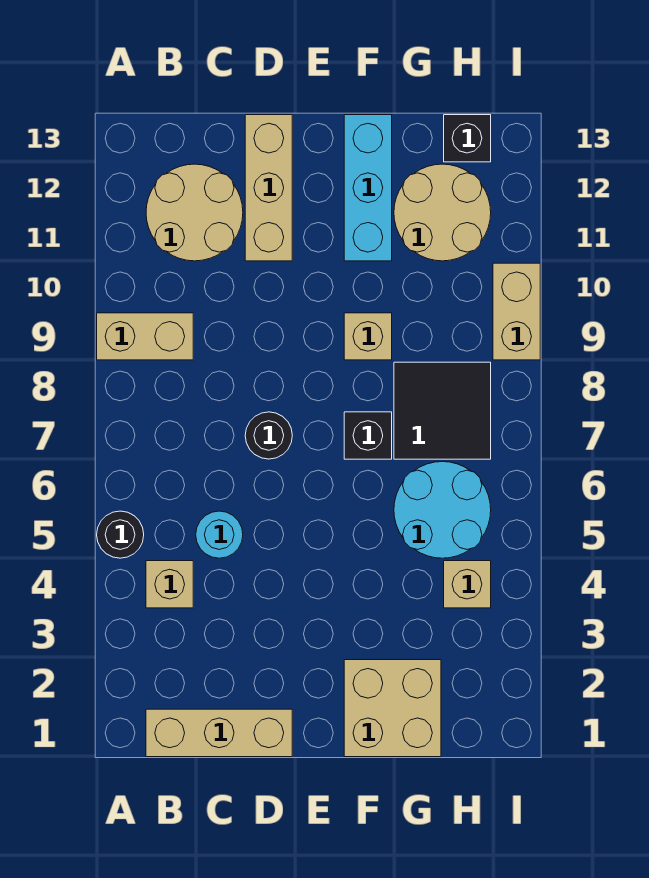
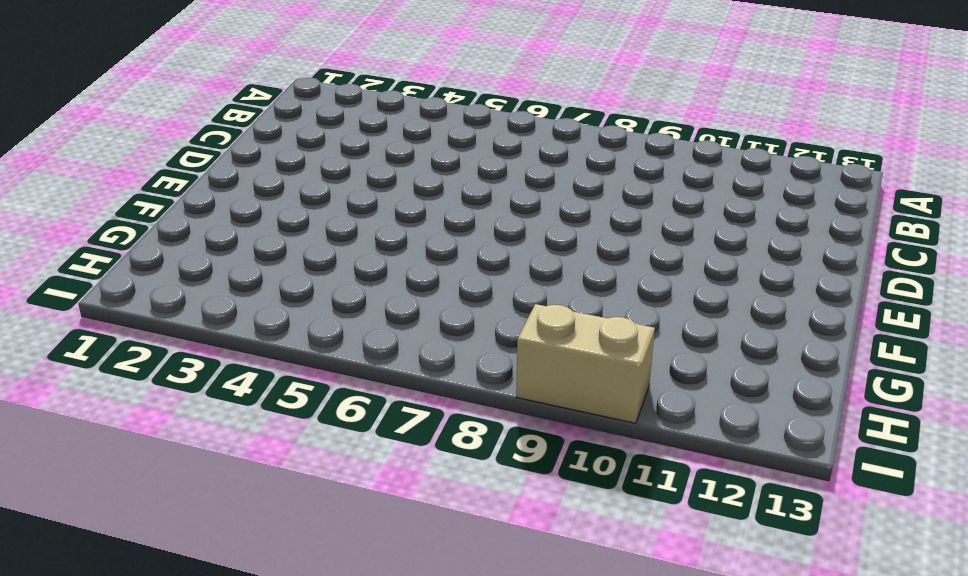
none -> black 1x1 round brick [97,511,144,558]
none -> tan 1x2 brick [97,313,193,360]
none -> tan 1x3 brick [146,709,292,757]

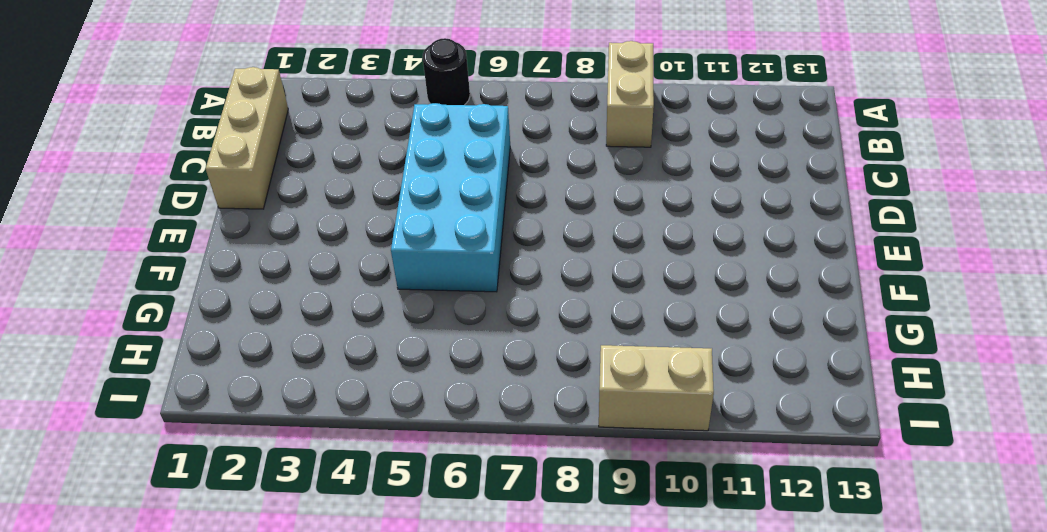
cyan 2x4 brick [391,103,510,292] -> cyan 1x1 round brick [196,511,243,558]
none -> tan 1x1 brick [146,561,193,608]
none -> tan 2x2 round brick [146,164,243,261]
none -> black 1x1 round brick [245,412,292,459]

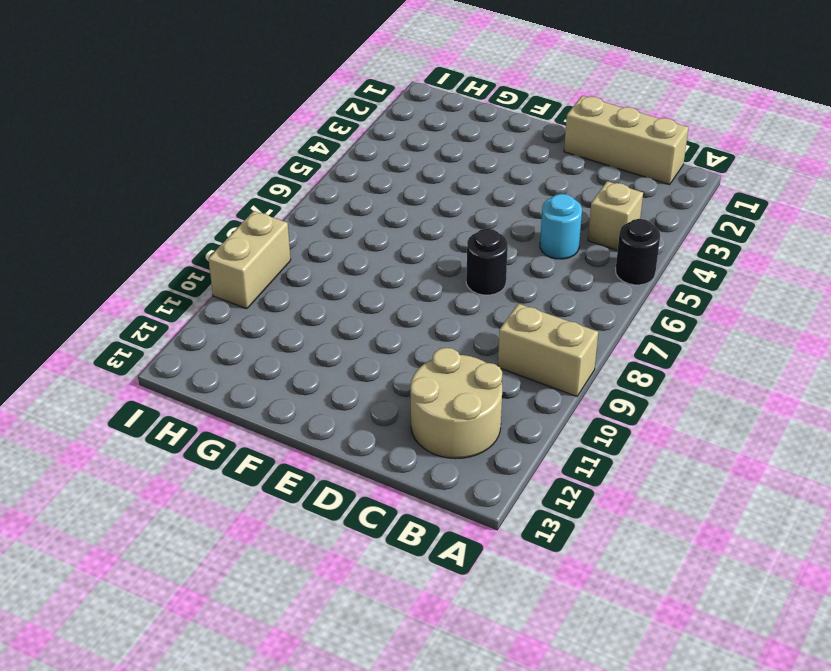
none -> tan 1x3 brick [245,115,292,261]
none -> tan 2x2 brick [344,660,441,757]
none -> black 1x1 brick [344,412,392,459]

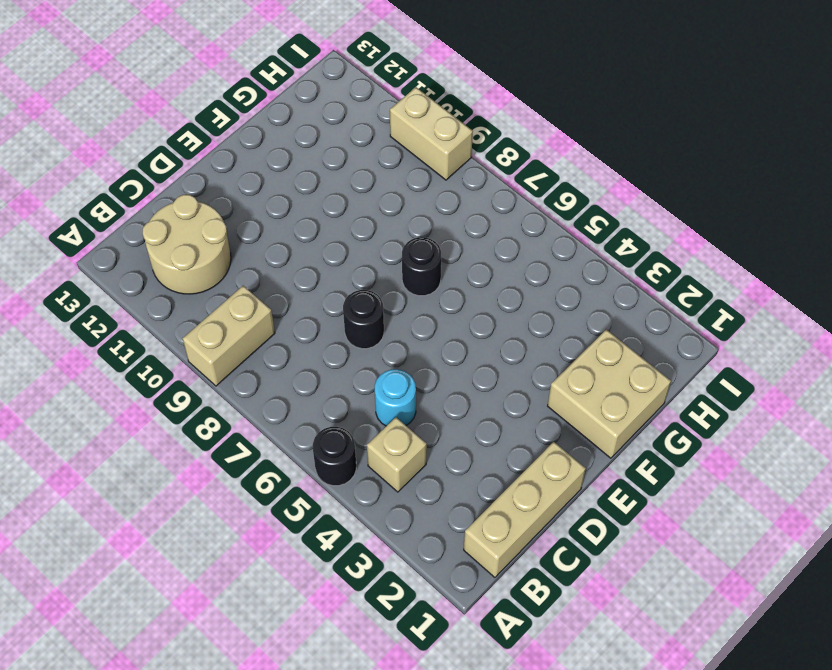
black 1x1 round brick [402,237,441,296] -> black 1x1 brick [344,412,392,459]
none -> tan 1x3 brick [245,115,292,261]
none -> tan 1x1 brick [344,313,392,360]
none -> cyan 1x3 brick [344,115,392,261]

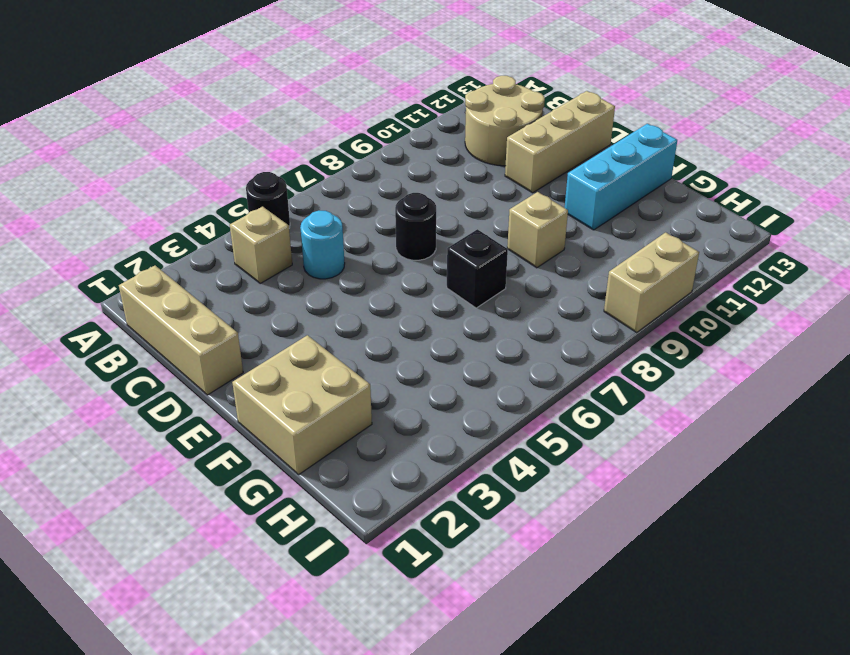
none -> tan 1x2 brick [97,313,193,360]
none -> cyan 2x2 round brick [394,462,491,558]
none -> black 2x2 tile [394,362,491,459]

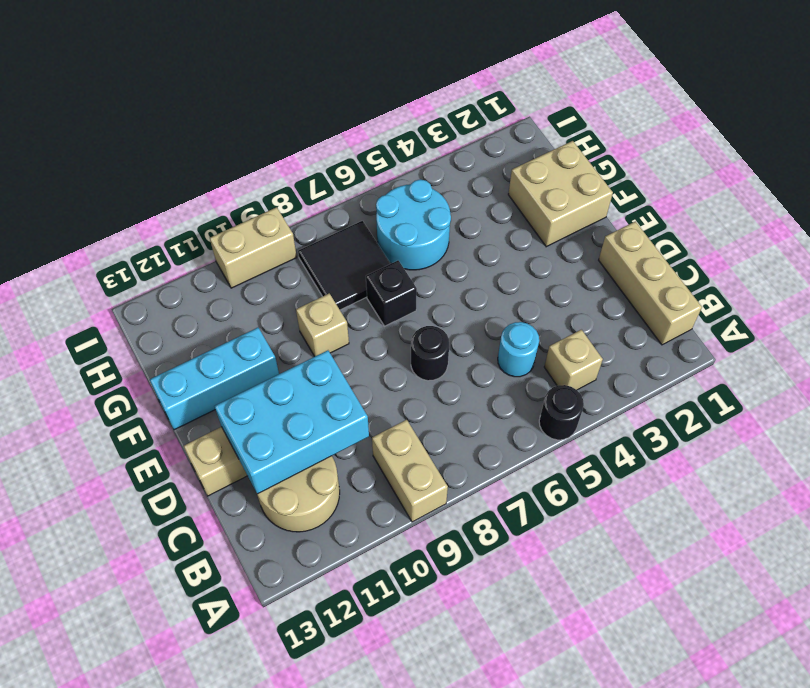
cyan 2x3 brick [214,350,369,494] -> none
none -> tan 2x2 round brick [394,164,491,261]
none -> tan 1x1 brick [444,561,491,608]
none -> black 1x1 brick [444,115,491,162]

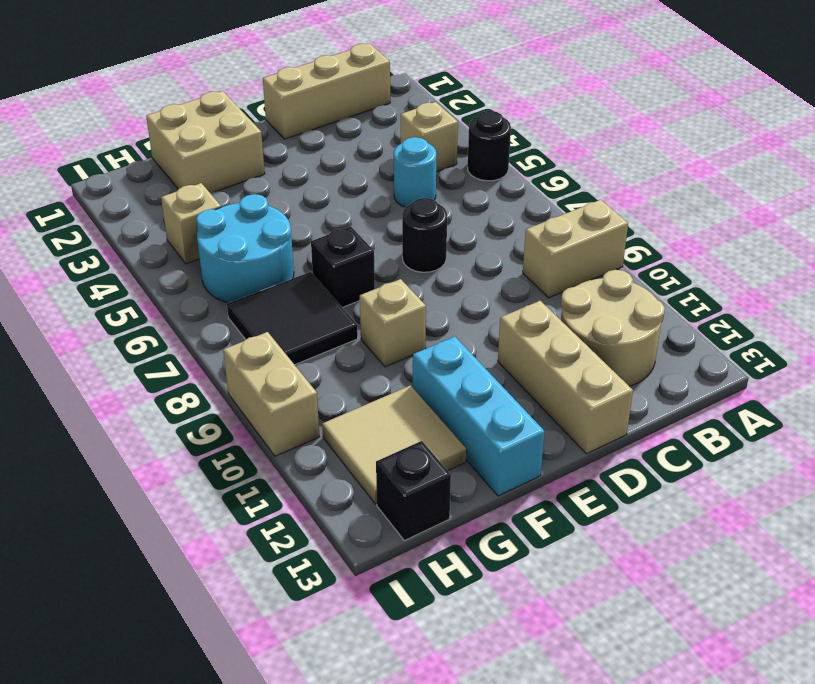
tan 2x2 tile [322,386,466,504] -> tan 2x2 round brick [394,164,491,261]

